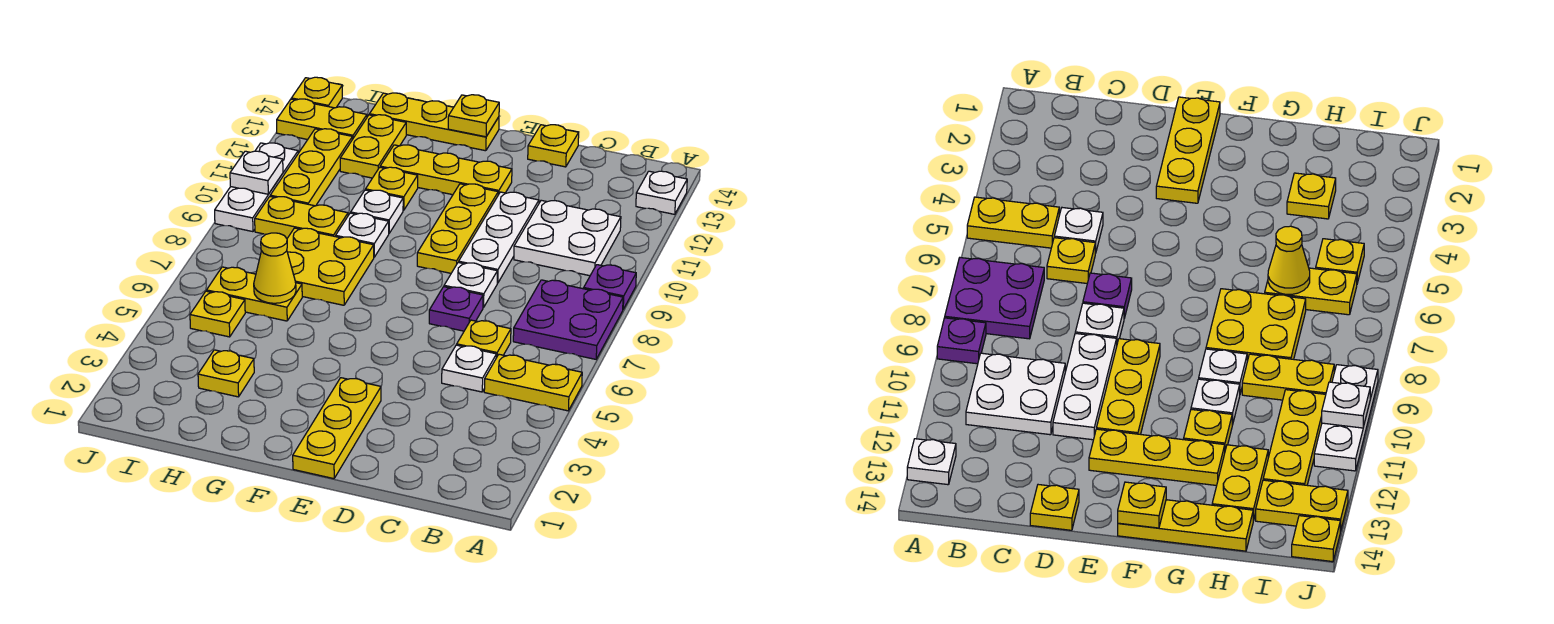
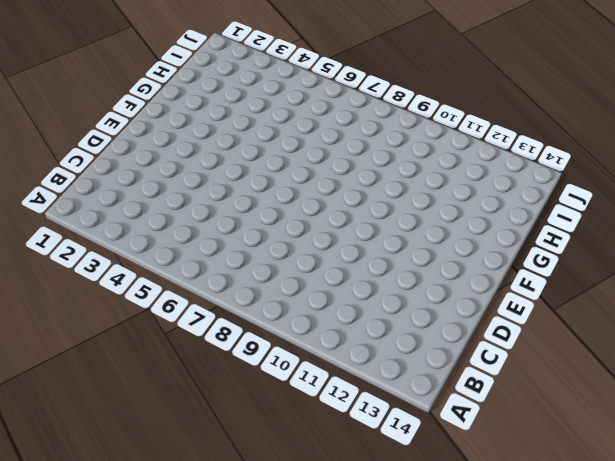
none -> yellow 1x2 plate [484,354,582,411]
none -> purple 2x2 plate [513,280,623,359]
none -> purple 1x1 plate [584,265,636,309]
none -> white 1x1 plate [636,171,687,214]

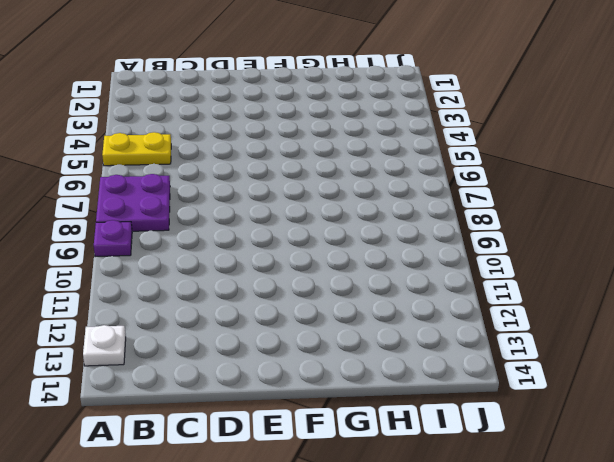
none -> white 2x2 plate [514,200,621,276]
none -> white 1x1 plate [442,345,497,392]
none -> yellow 1x1 plate [457,320,511,358]
none -> purple 1x1 plate [429,287,483,331]

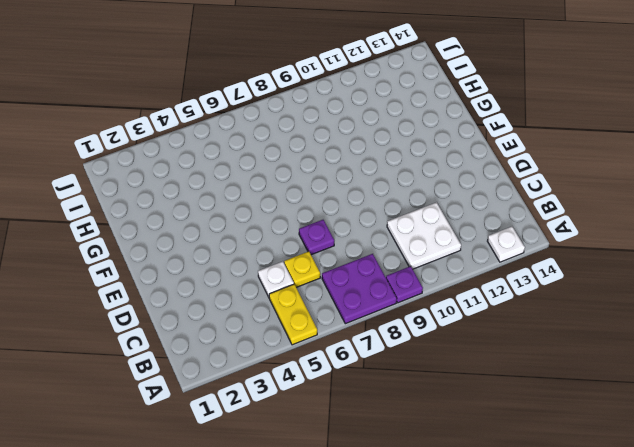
none -> white 1x1 plate [444,262,497,308]
none -> white 1x3 plate [459,192,539,283]
none -> yellow 1x1 plate [528,125,579,167]
none -> yellow 1x3 plate [293,378,381,479]

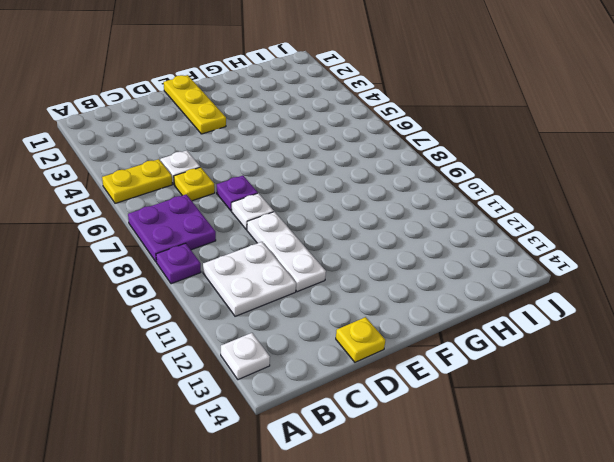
none -> yellow 1x3 plate [417,184,498,273]
none -> yellow 1x3 plate [380,145,512,195]
none -> yellow 1x3 plate [370,93,499,151]
none -> yellow 2x2 plate [287,228,374,305]

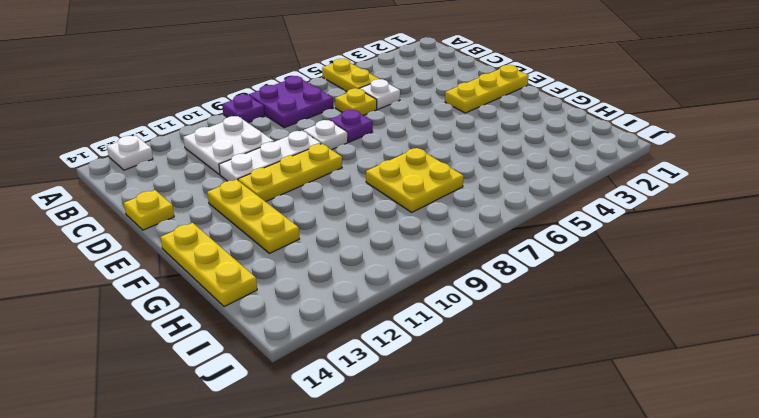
none -> white 1x1 plate [336,213,389,257]
none -> white 1x1 plate [351,190,403,233]
none -> yellow 1x1 plate [366,167,418,210]
none -> yellow 1x1 plate [198,350,254,397]

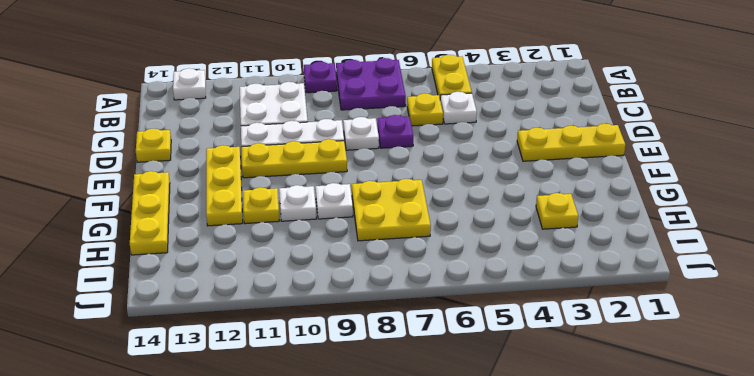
none -> yellow 1x2 plate [207,267,302,321]
none -> yellow 1x2 plate [255,197,348,238]
none -> yellow 1x2 plate [340,115,406,178]
none -> yellow 1x1 plate [190,291,245,337]

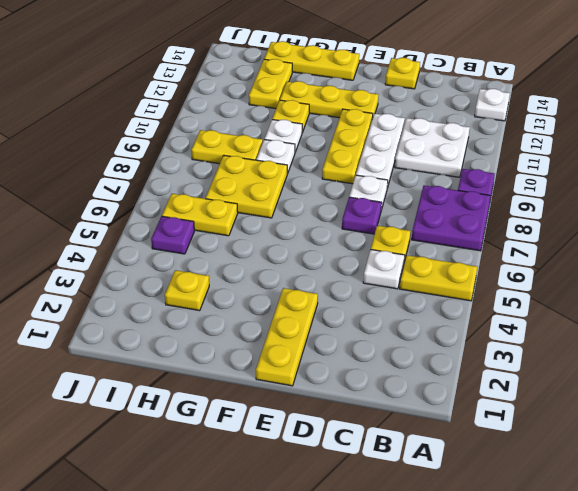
purple 1x1 plate [151,216,194,254] -> yellow 1x1 plate [190,291,245,337]
none -> yellow 1x3 plate [270,129,352,206]
none -> yellow 1x2 plate [277,99,367,140]
none -> white 1x3 plate [215,143,298,232]
none -> yellow 1x1 plate [291,77,342,108]

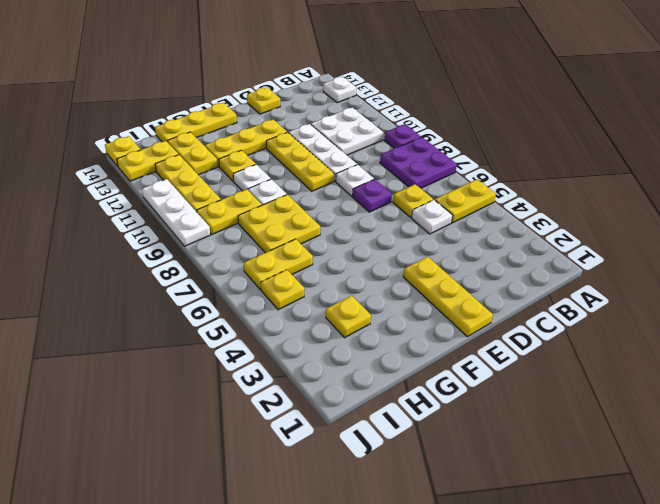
none -> yellow 1x1 plate [448,95,499,137]
none -> yellow 1x1 cone [254,233,296,303]
none -> white 1x1 plate [230,151,283,194]

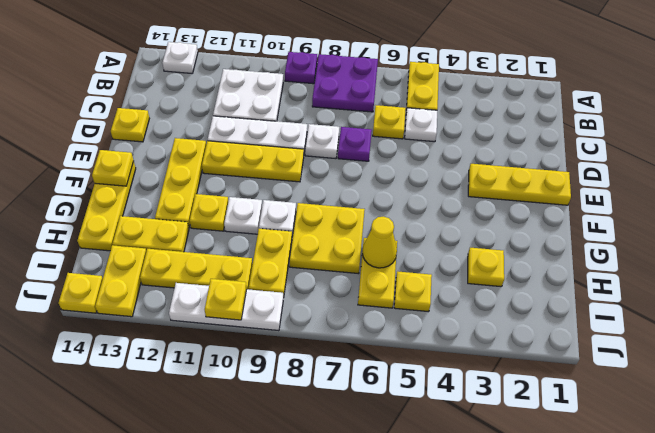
yellow 1x1 plate [205,279,247,320] -> white 1x1 plate [230,151,283,194]

